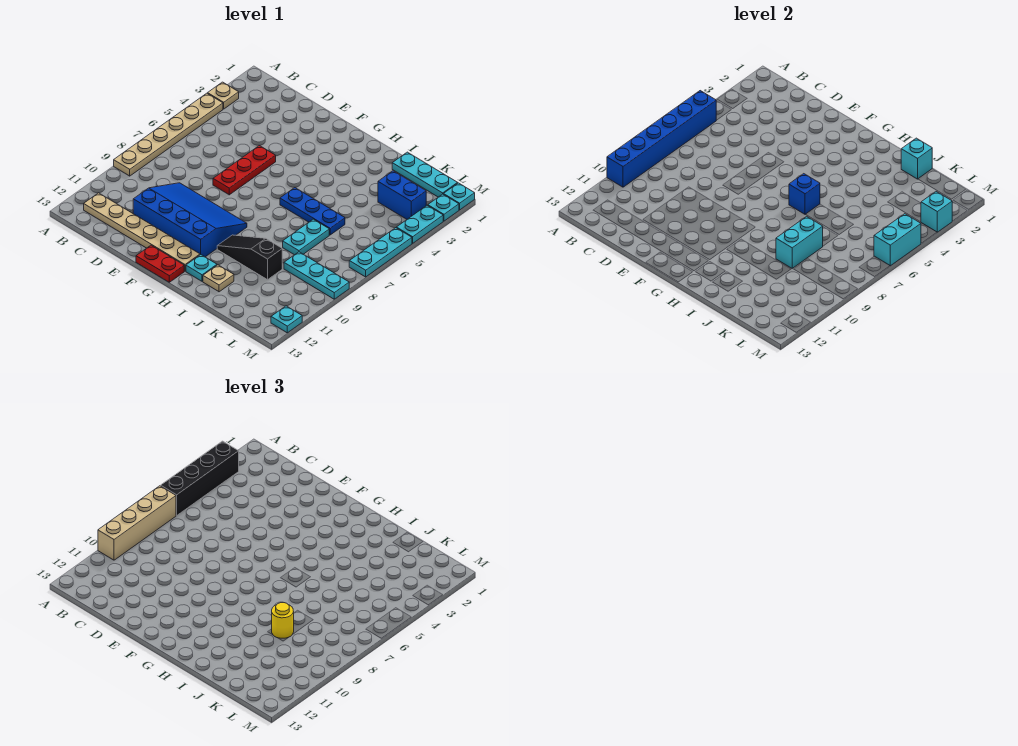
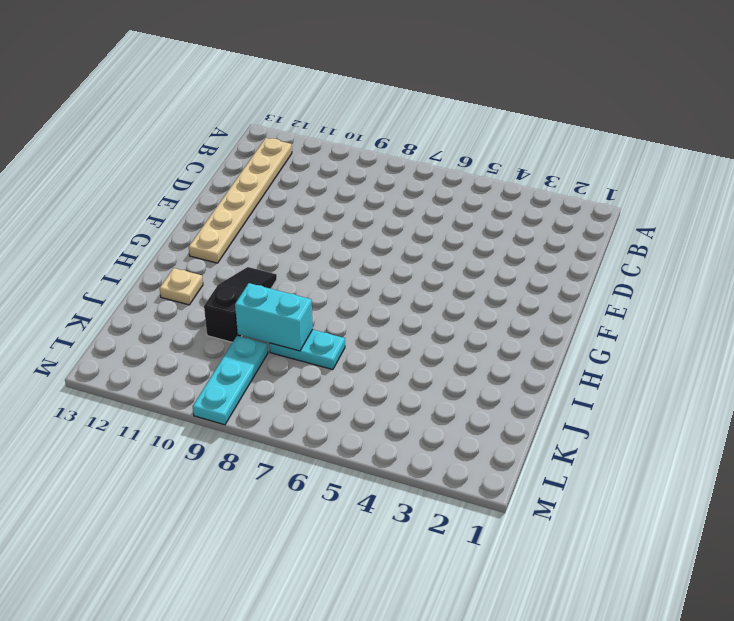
none -> tan 1x1 plate [208,82,239,109]
none -> tan 1x6 plate [114,93,223,176]
none -> blue 3x4 slope [133,183,247,257]

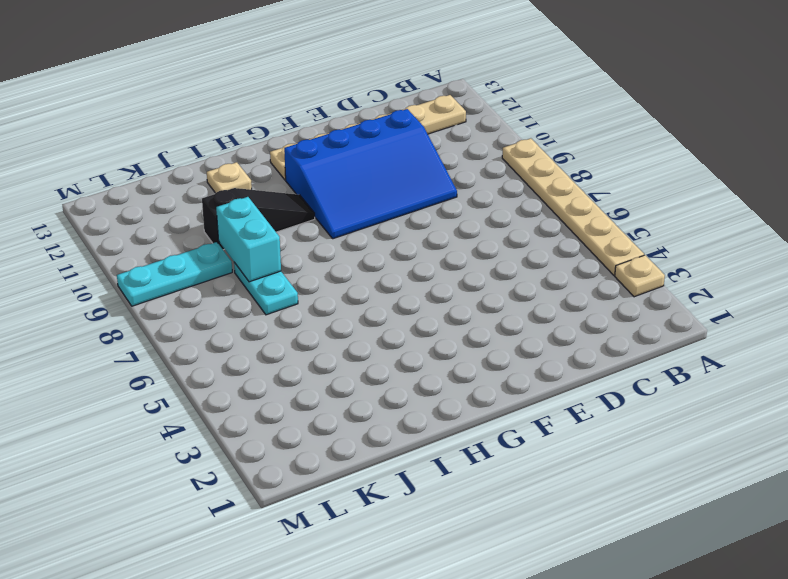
none -> red 1x3 plate [213,146,276,195]
none -> red 1x2 plate [136,245,184,282]
none -> blue 1x3 plate [280,188,345,235]

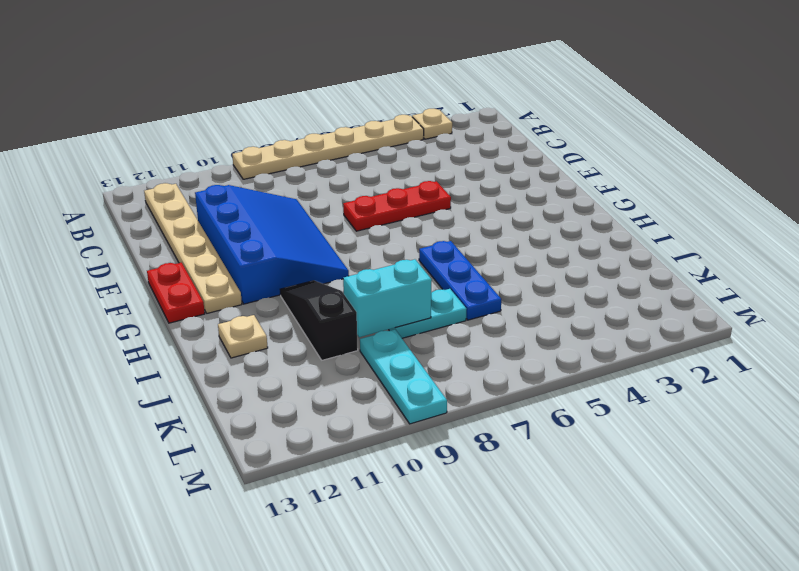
none -> cyan 1x1 plate [186,255,217,281]
none -> cyan 1x3 plate [392,152,458,197]
none -> blue 1x2 brick [378,171,426,219]

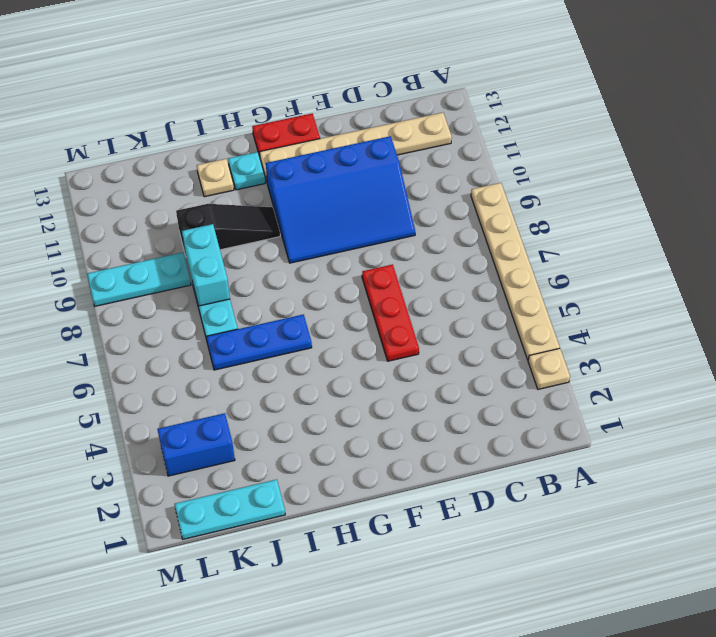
none -> cyan 1x1 plate [443,183,475,210]
none -> cyan 1x1 plate [428,194,459,221]
none -> cyan 1x2 plate [396,205,443,243]

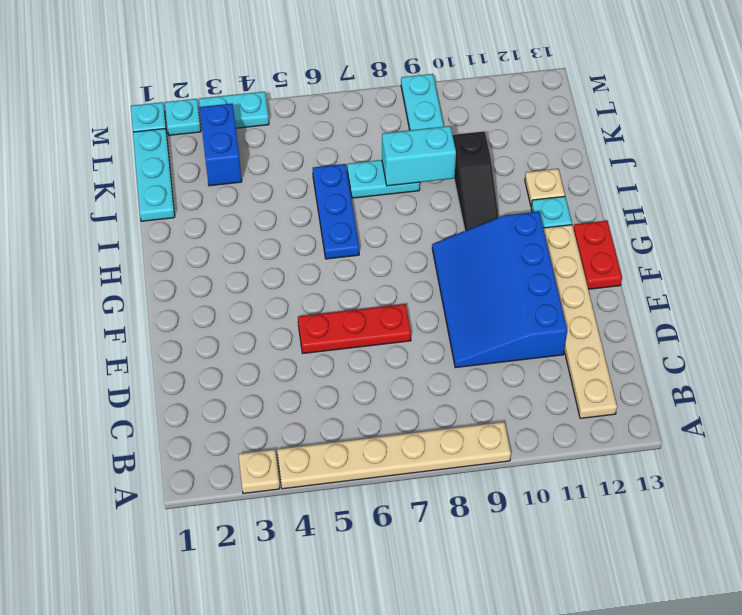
none -> cyan 1x3 plate [349,228,412,277]
none -> cyan 1x1 plate [271,306,302,333]
none -> blue 1x6 brick [607,91,716,187]

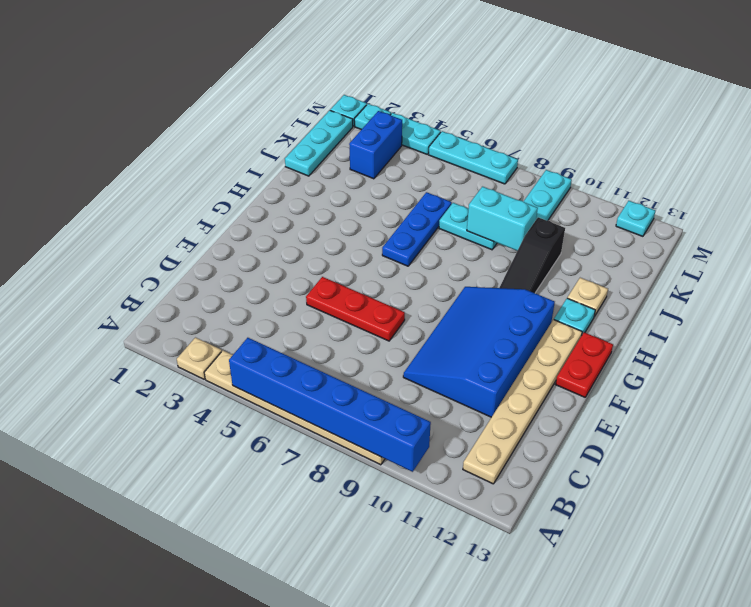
none -> blue 1x1 brick [789,174,820,214]
none -> cyan 1x1 brick [901,138,932,179]
none -> cyan 1x1 brick [921,192,952,232]

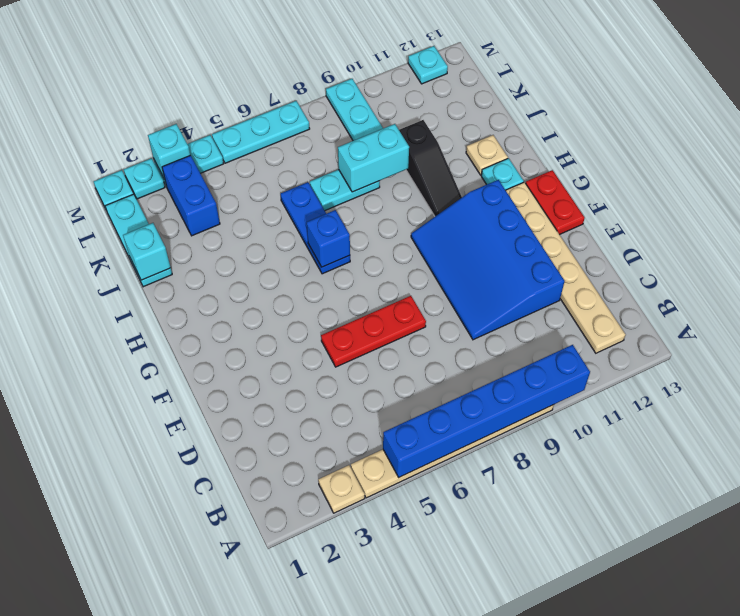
none -> cyan 1x2 brick [874,214,921,266]
none -> black 1x4 brick [161,441,239,515]
none -> tan 1x4 brick [98,486,176,560]

